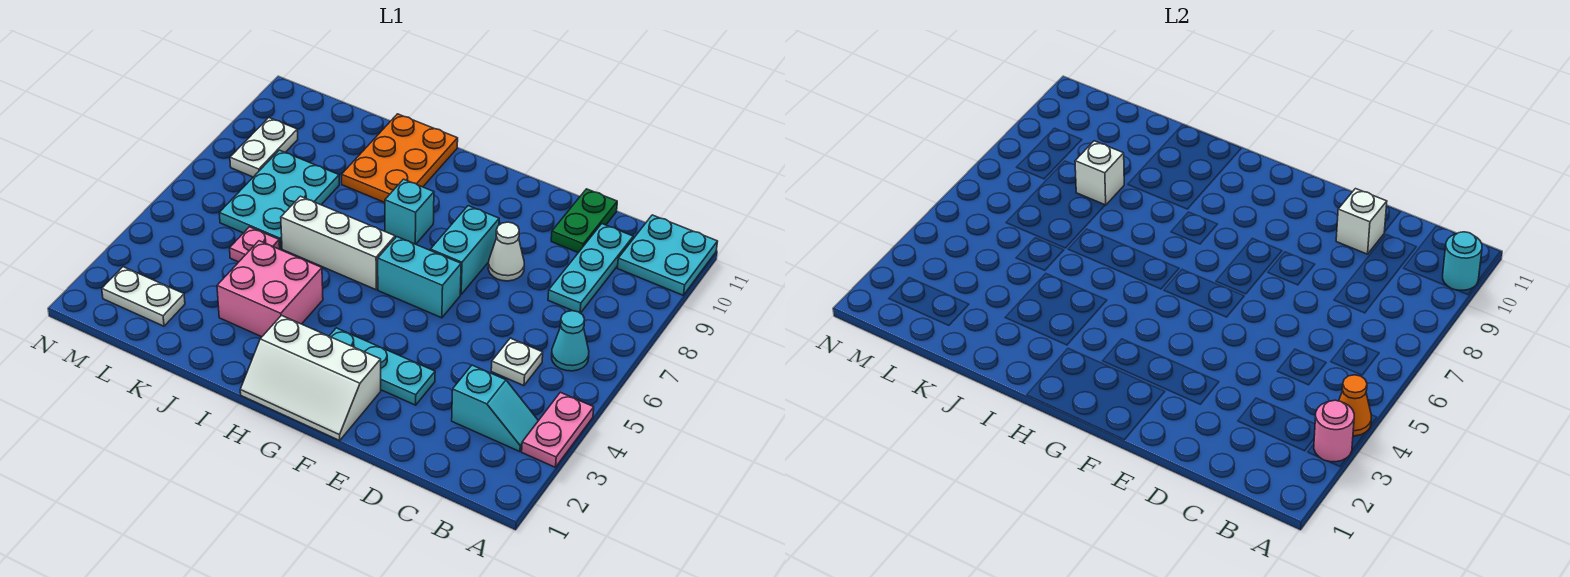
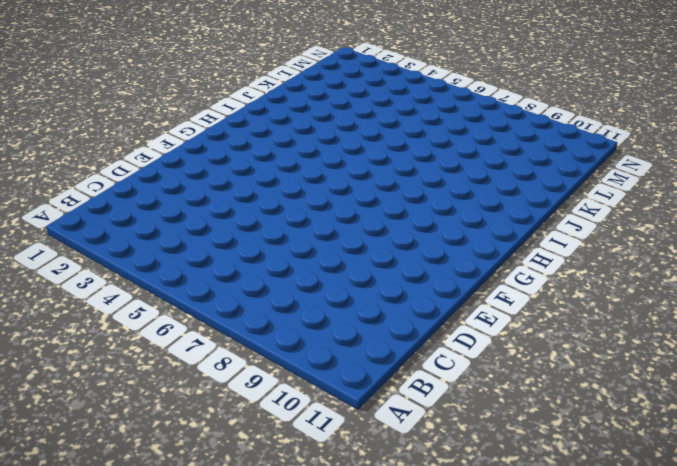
none -> pink 1x2 plate [522,392,594,467]
none -> cyan 2x2 plate [618,215,718,295]
none -> cyan 1x2 slope [452,365,538,452]

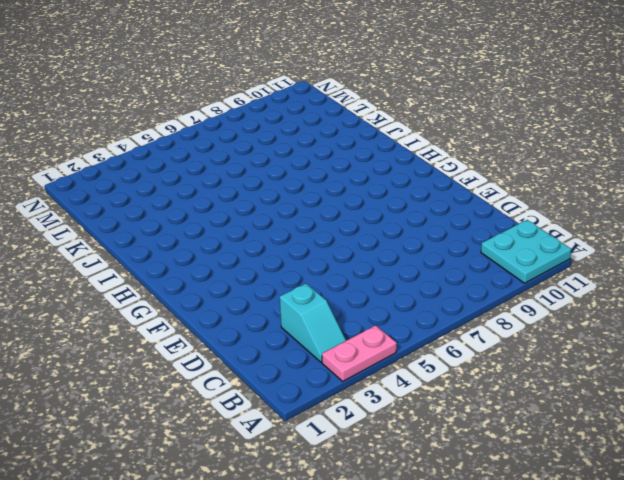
none -> cyan 1x1 cone [552,311,589,371]
none -> white 1x1 plate [491,338,543,386]
none -> cyan 1x3 plate [548,224,633,313]

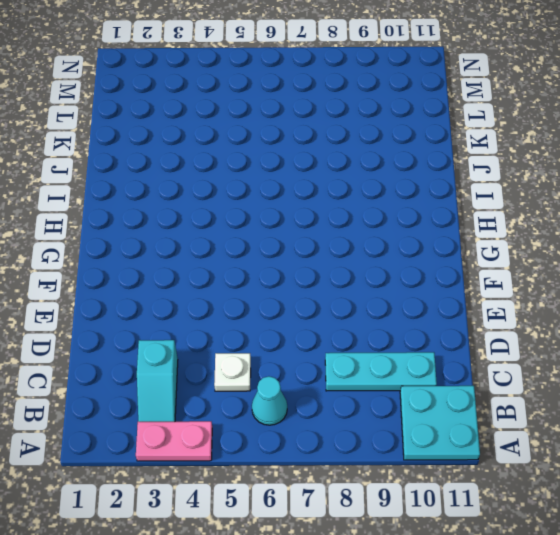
none -> green 1x2 plate [551,189,617,253]
none -> cyan 1x3 plate [330,328,435,405]
none -> white 1x1 cone [488,222,524,281]

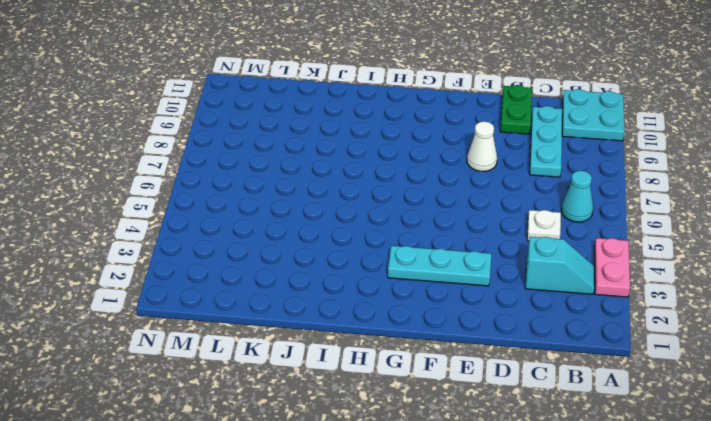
none -> white 2x3 slope [240,316,381,440]
none -> cyan 1x2 brick [378,237,461,318]
none -> cyan 1x2 brick [430,206,499,294]

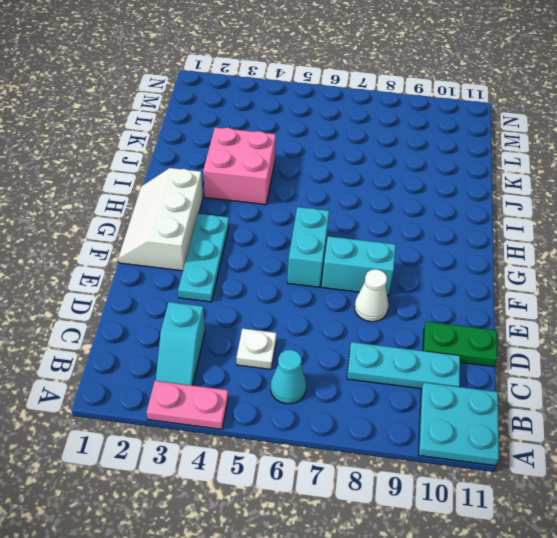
none -> white 1x3 brick [281,196,395,290]
none -> cyan 1x1 brick [385,179,434,244]
none -> orange 2x3 plate [342,114,458,202]

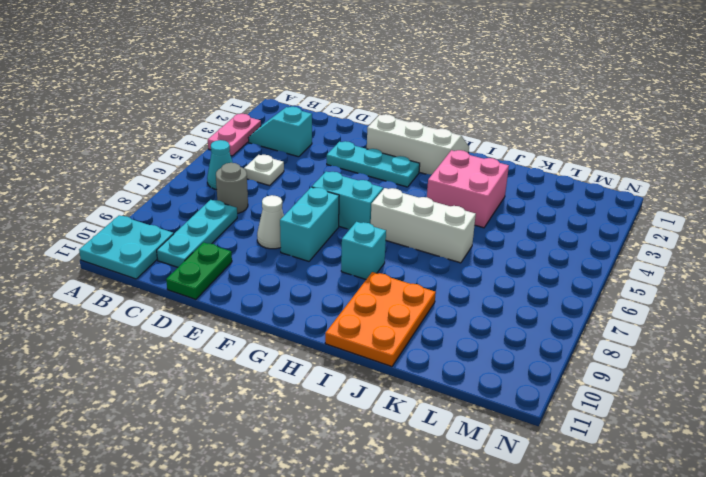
grey 1x1 round brick [216,163,248,213] -> none
none -> pink 1x1 plate [230,227,280,262]
none -> cyan 2x3 plate [219,150,339,249]
none -> white 1x2 plate [102,267,185,326]

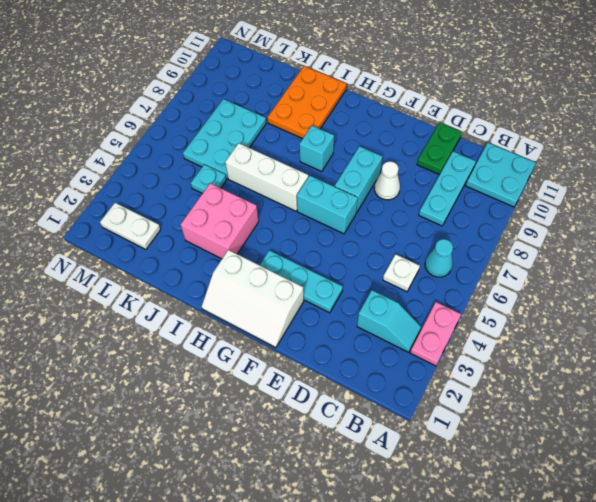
cyan 1x1 plate [191,164,227,193] -> pink 1x1 plate [230,227,280,262]
none -> white 1x2 plate [230,118,298,177]
none -> pink 1x1 round brick [1314,400,1354,462]
none -> orange 1x1 cone [1339,375,1371,436]

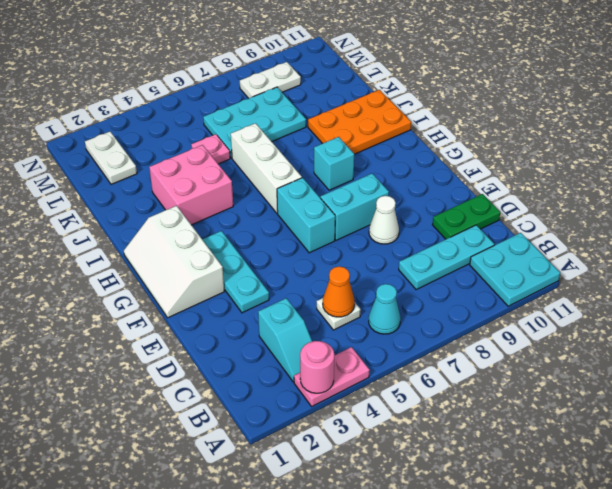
orange 1x1 cone [323,267,355,317] -> orange 1x1 cone moved to [1339,375,1371,436]
none -> cyan 1x1 round brick [1443,232,1482,290]
none -> white 1x1 brick [1336,189,1387,254]
none -> white 1x1 brick [1075,141,1124,205]

